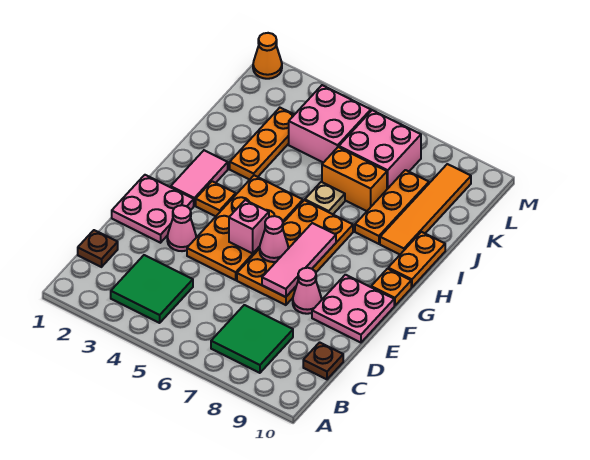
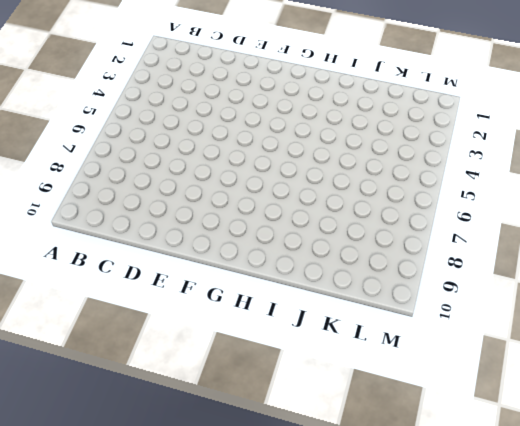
none -> green 2x2 tile [111,255,193,323]
none -> green 2x2 tile [211,305,293,373]
none -> brown 1x1 plate [78,230,118,267]

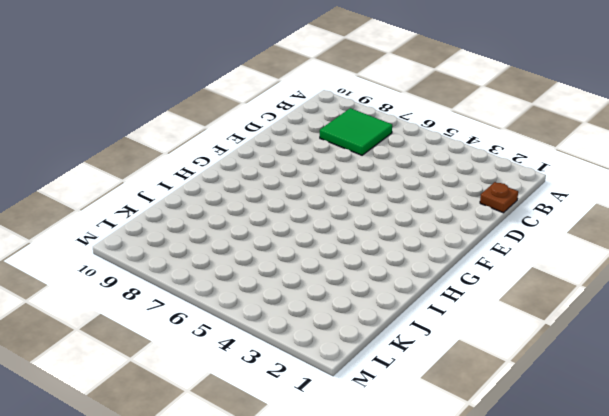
none -> green 2x2 tile [111,255,193,323]
none -> brown 1x1 plate [303,342,343,379]
none -> pink 2x2 plate [112,175,194,243]

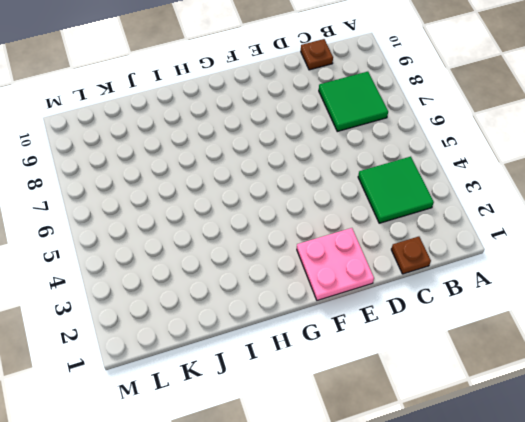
none -> pink 1x1 cone [167,205,196,251]
none -> orange 2x4 plate [187,175,303,280]
none -> orange 2x4 plate [237,200,353,305]

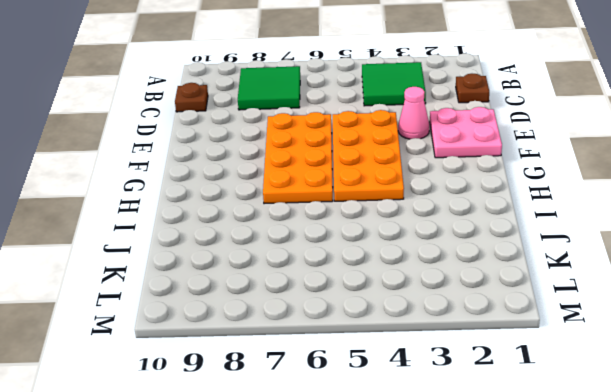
none -> pink 1x1 cone [293,268,322,314]
none -> pink 2x2 plate [312,275,394,343]
none -> pink 1x2 tile [171,150,228,206]

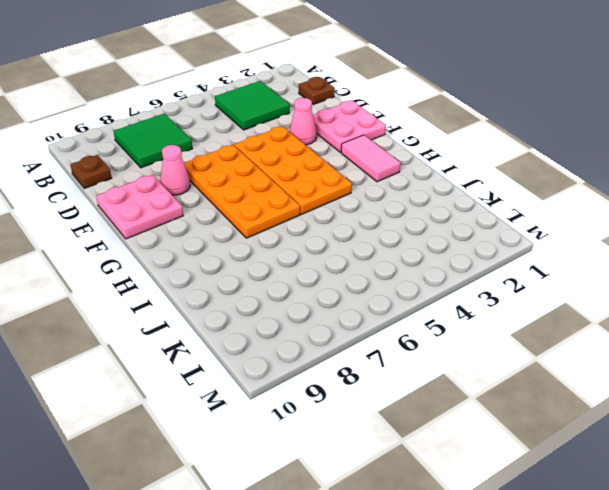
none -> orange 1x1 plate [196,181,236,216]
none -> orange 1x1 plate [371,269,411,306]
none -> orange 1x2 plate [388,232,445,287]

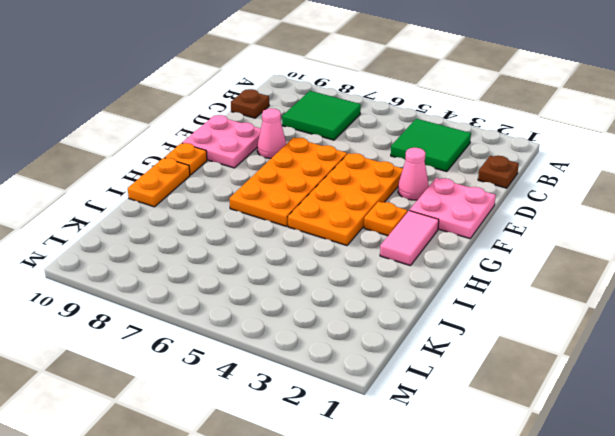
none -> orange 1x3 plate [230,108,294,180]
none -> tan 1x1 plate [305,182,345,214]
none -> orange 1x3 plate [355,170,429,244]

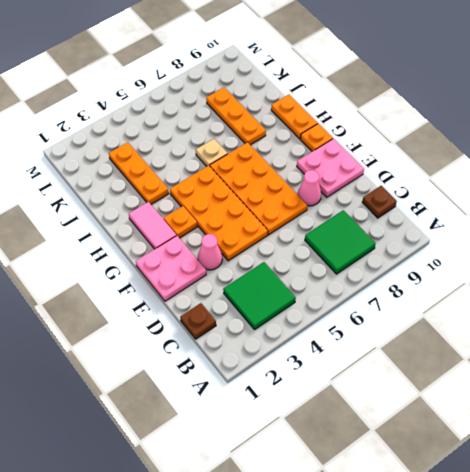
none -> orange 1x4 tile [380,164,471,254]
none -> orange 1x2 brick [322,147,387,211]
none -> pink 2x2 brick [289,85,371,163]

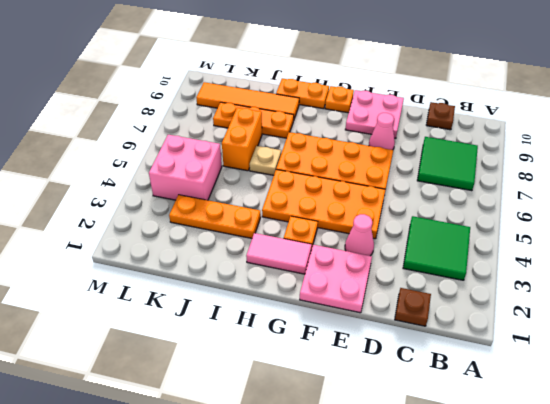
none -> pink 2x2 brick [339,110,421,189]
none -> orange 1x1 cone [253,33,282,79]
none -> pink 1x3 tile [262,223,336,297]

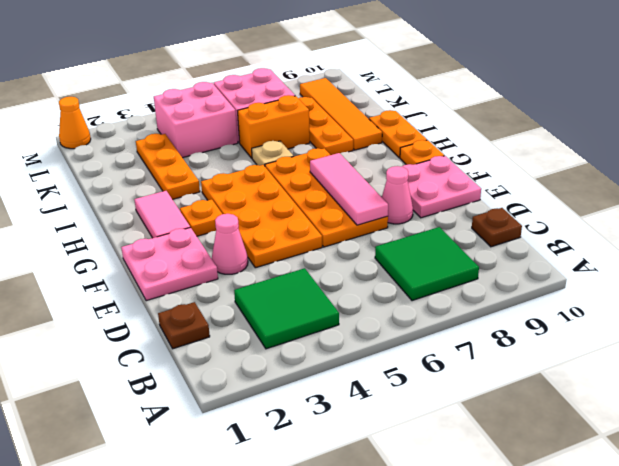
none -> pink 1x1 brick [229,200,269,253]
none -> pink 1x1 cone [259,216,288,262]

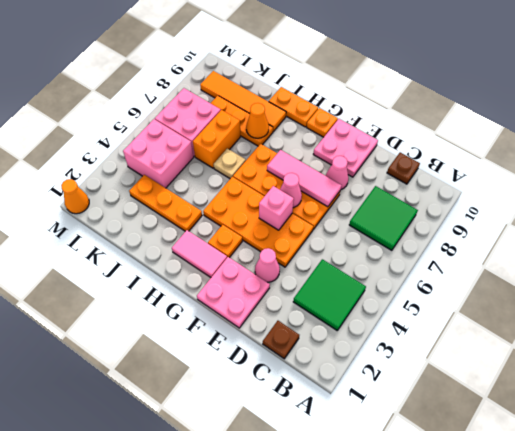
orange 1x1 cone [246,103,269,138] -> none

